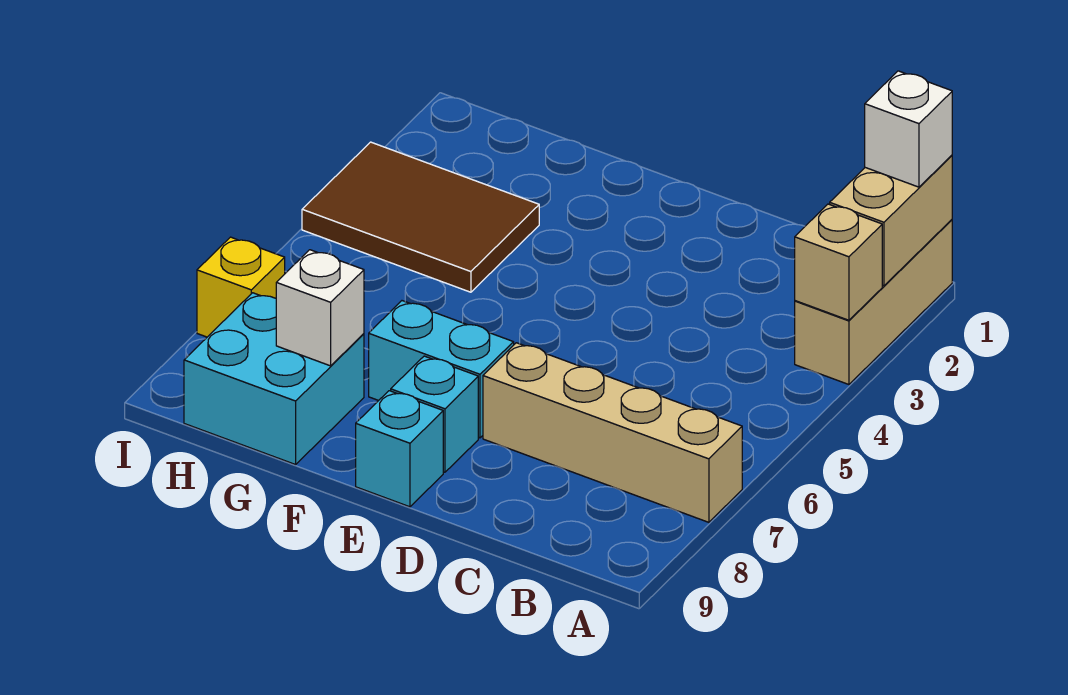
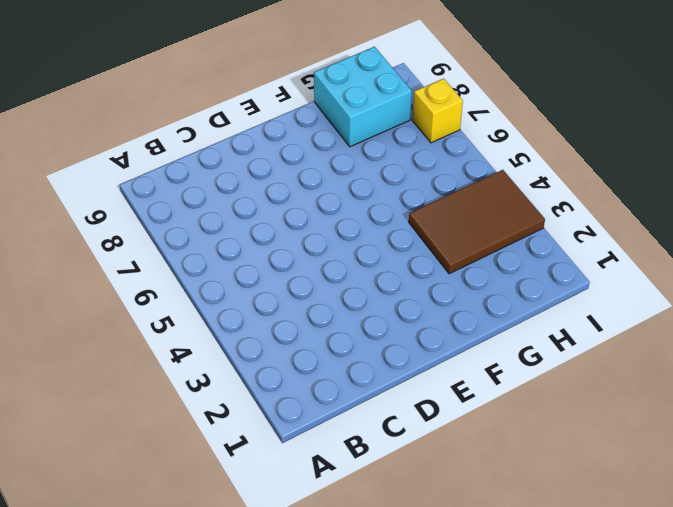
none -> tan 1x3 brick [795,220,952,384]
none -> tan 1x4 brick [483,343,742,522]
none -> cyan 1x2 brick [369,301,514,438]

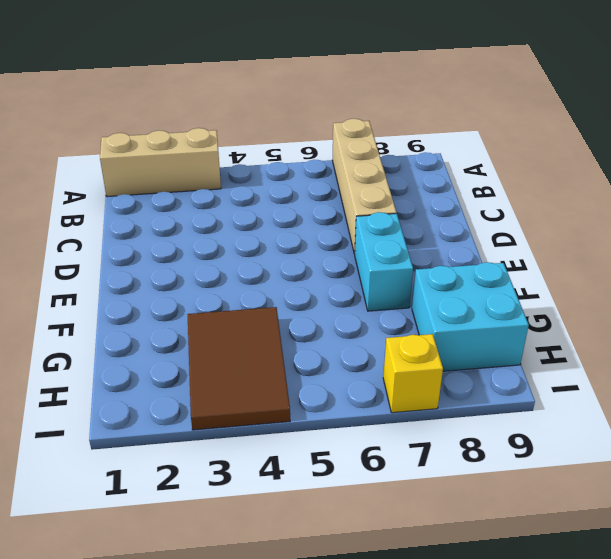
none -> cyan 1x1 brick [391,356,478,472]
none -> cyan 1x1 brick [356,391,443,507]
none -> tan 1x2 brick [830,155,952,286]

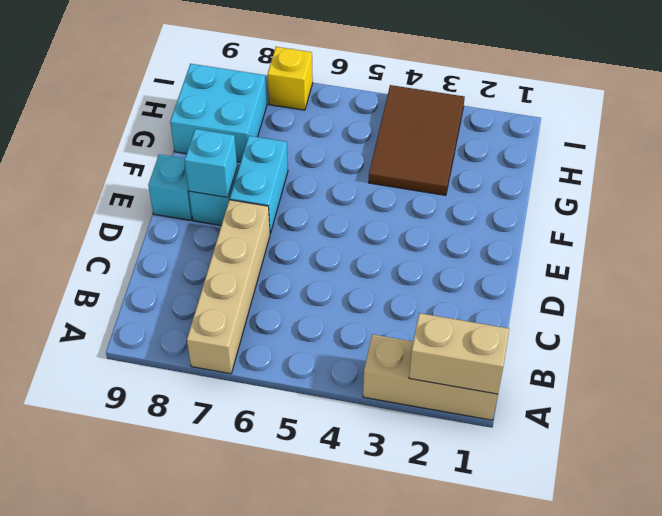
cyan 1x1 brick [185,129,237,197] -> none
none -> tan 1x1 brick [795,204,882,320]
none -> white 1x1 brick [276,250,364,366]
none -> white 1x1 brick [865,71,952,187]

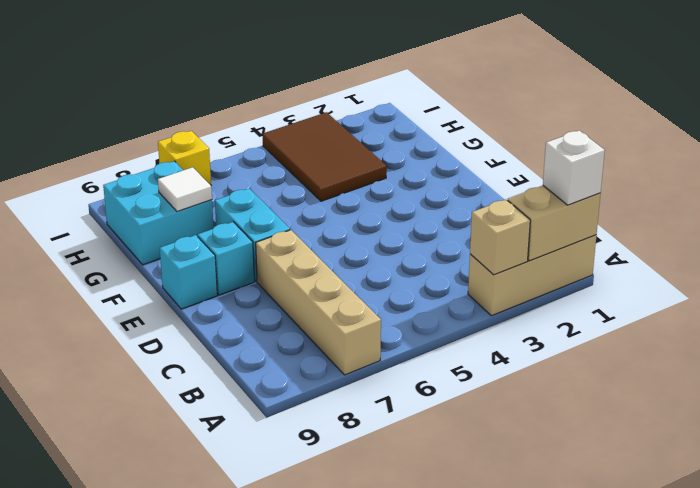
white 1x1 tile [158,167,212,211] -> white 1x1 brick [276,250,364,366]

